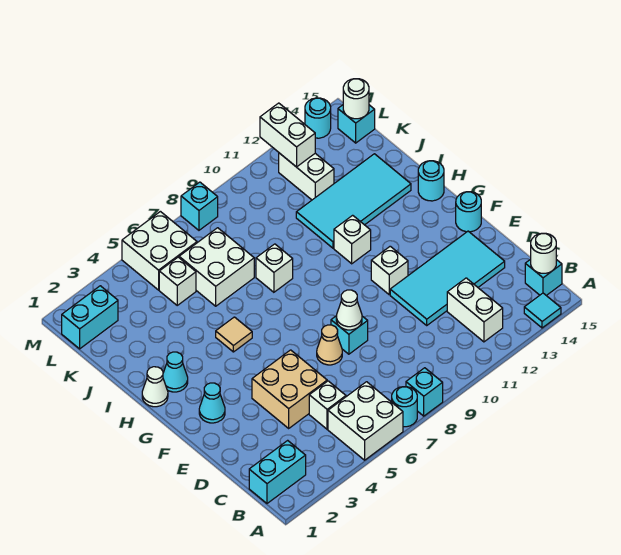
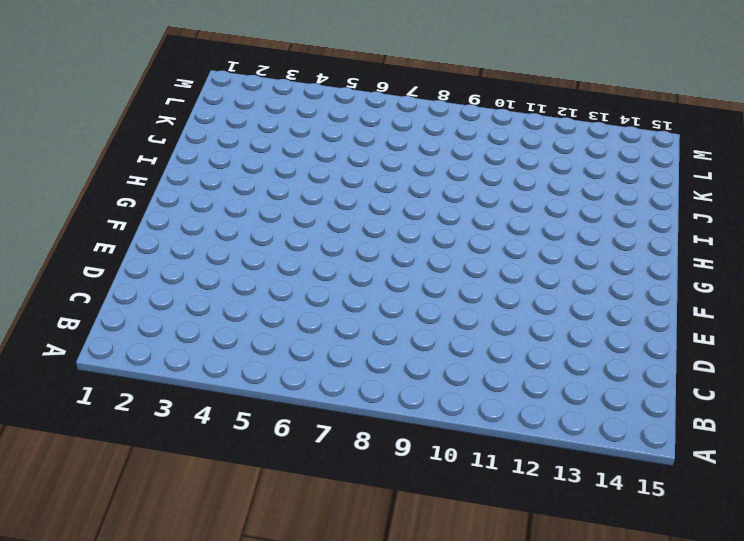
none -> white 2x2 brick [328,382,403,460]
none -> cyan 1x1 round brick [392,387,417,427]
none -> cyan 1x1 brick [406,368,443,416]
none -> cyan 1x1 tile [524,293,561,328]

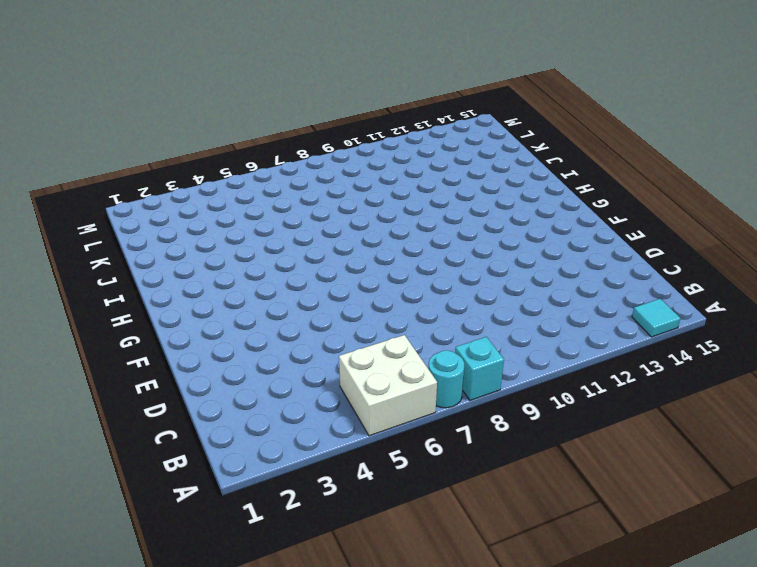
none -> cyan 1x2 brick [249,440,306,503]
none -> white 1x2 brick [447,278,503,342]
none -> cyan 1x1 brick [525,259,562,295]
none -> white 1x1 brick [309,381,346,429]

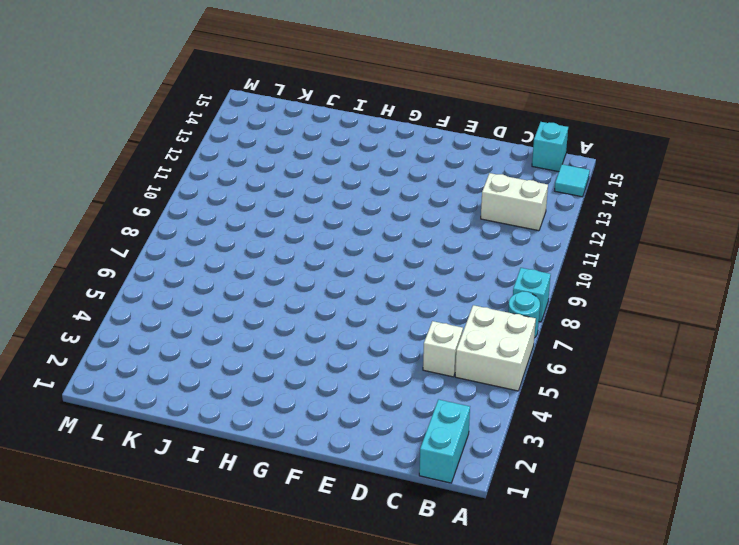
none -> tan 2x2 brick [252,350,327,428]
none -> cyan 2x4 tile [390,231,505,325]
none -> tan 1x1 cone [317,325,342,365]
none -> cyan 1x1 brick [331,316,368,354]

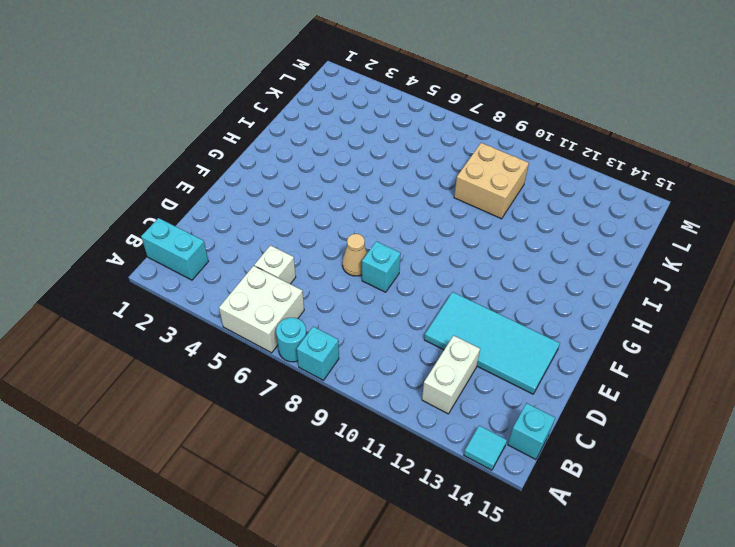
tan 2x2 brick [454,143,529,219] -> tan 2x2 brick moved to [252,350,327,428]
none -> cyan 1x1 cone [199,383,225,423]
none -> white 1x1 brick [371,246,408,295]
none -> cyan 1x1 round brick [456,192,481,232]
none -> white 1x1 cone [142,367,168,407]

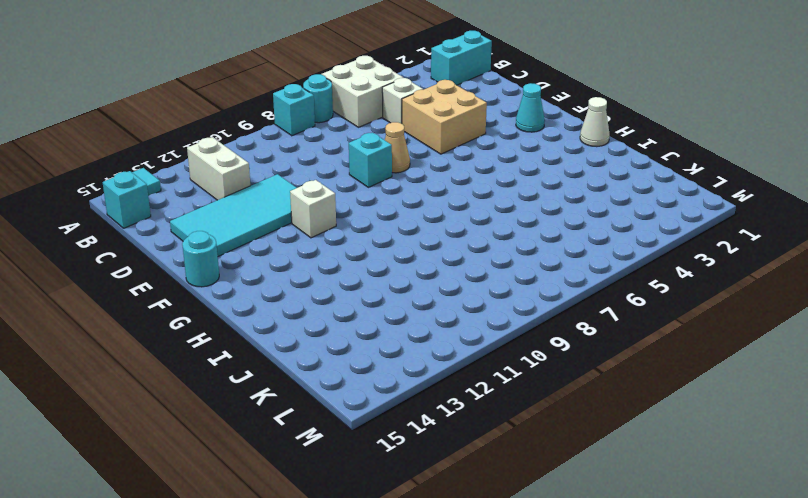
none -> cyan 1x1 cone [163,352,188,392]
none -> tan 1x1 tile [216,317,252,352]
none -> white 1x1 brick [334,215,371,264]
none -> cyan 1x1 round brick [418,161,444,201]

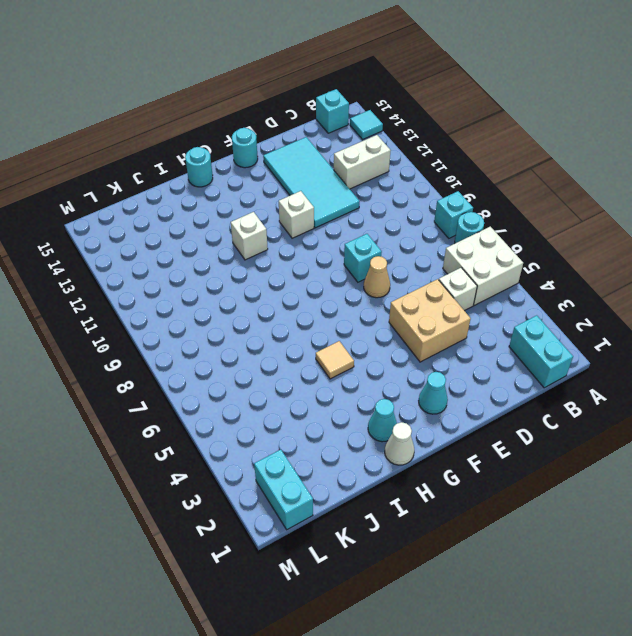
none -> white 1x1 brick [256,244,293,292]
none -> cyan 2x4 tile [296,154,411,248]
none -> white 2x2 brick [179,228,254,306]
none -> white 1x1 brick [159,257,196,305]

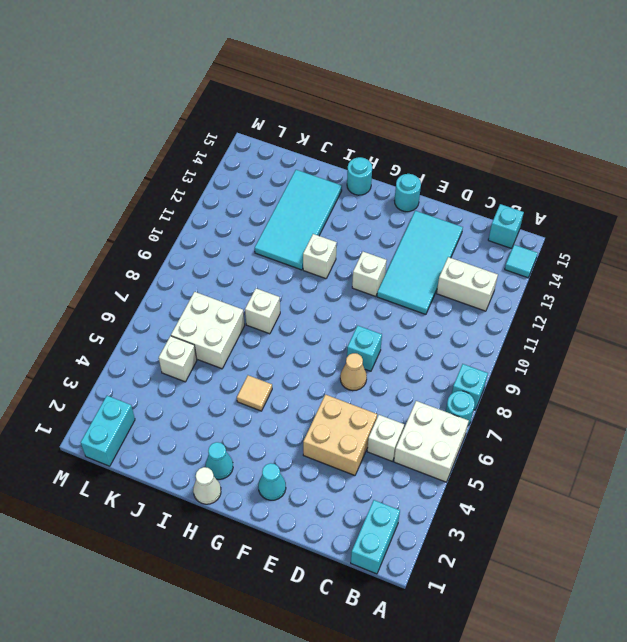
none -> white 1x2 brick [279,153,334,200]
none -> white 2x2 brick [122,212,197,290]
none -> cyan 1x1 brick [338,105,375,143]
none -> cyan 1x1 brick [181,182,218,230]

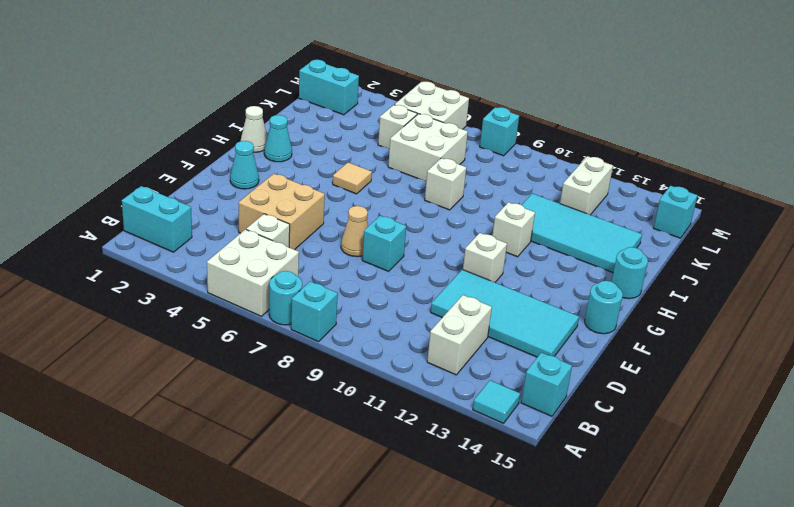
none -> cyan 1x1 round brick [305,98,331,138]
none -> white 1x1 round brick [531,233,556,273]
none -> white 1x1 cone [336,290,362,330]
none -> white 1x2 brick [260,103,315,167]

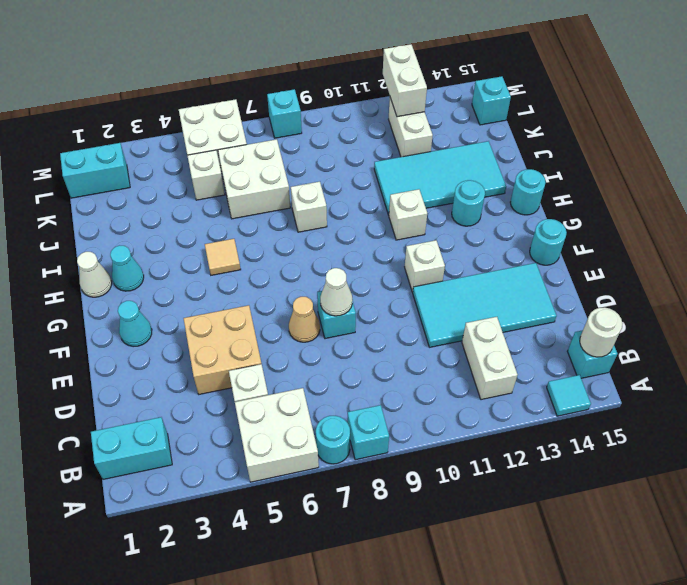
cyan 1x1 round brick [452,180,485,226] -> cyan 1x1 round brick moved to [305,98,331,138]
none -> white 1x1 round brick [343,79,369,119]

